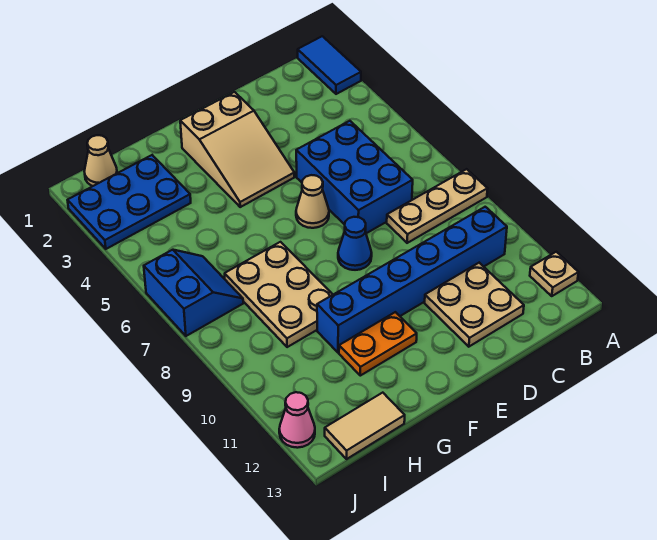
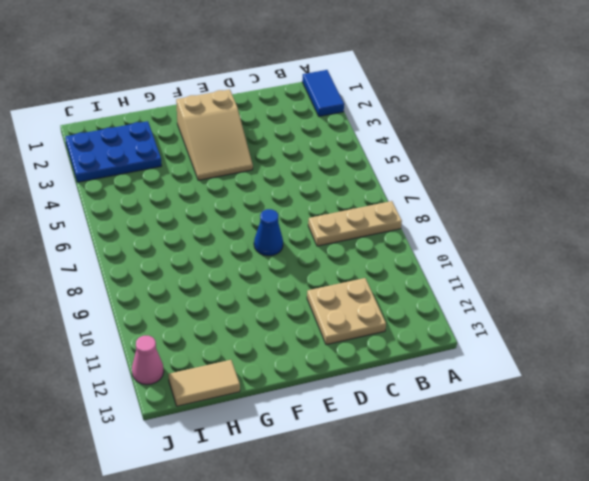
none -> tan 1x1 plate [530,252,578,296]
none -> blue 1x6 brick [317,207,507,353]
none -> blue 2x3 brick [296,121,413,233]

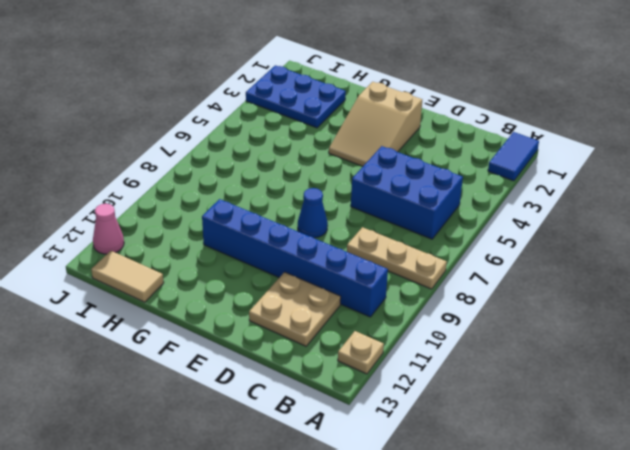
blue 2x3 brick [351,146,463,239] -> blue 2x3 brick turned to [296,121,413,233]
none -> tan 1x1 cone [296,175,329,228]
none -> orange 1x2 plate [339,312,417,376]
none -> tan 2x3 plate [225,242,333,347]

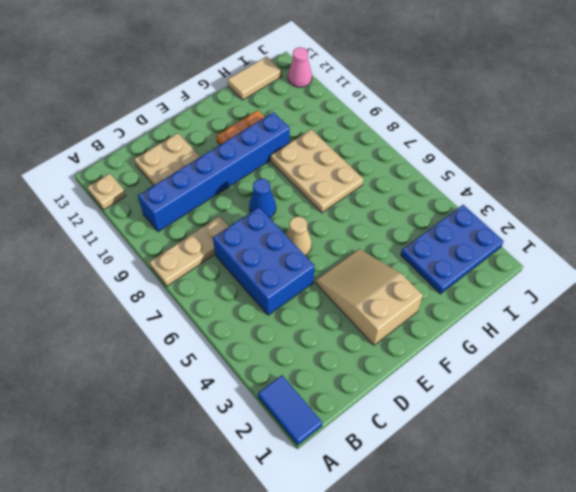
none -> tan 1x1 cone [84,135,117,186]
none -> blue 2x2 slope [144,250,243,336]

